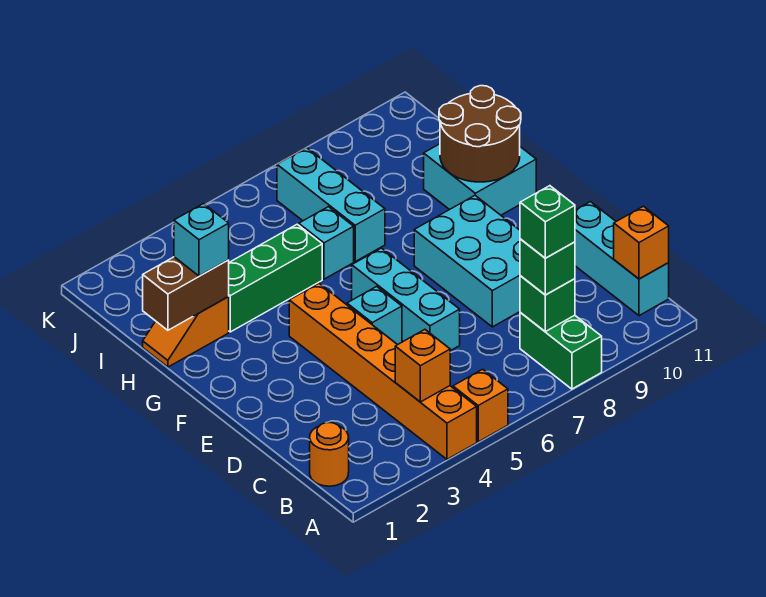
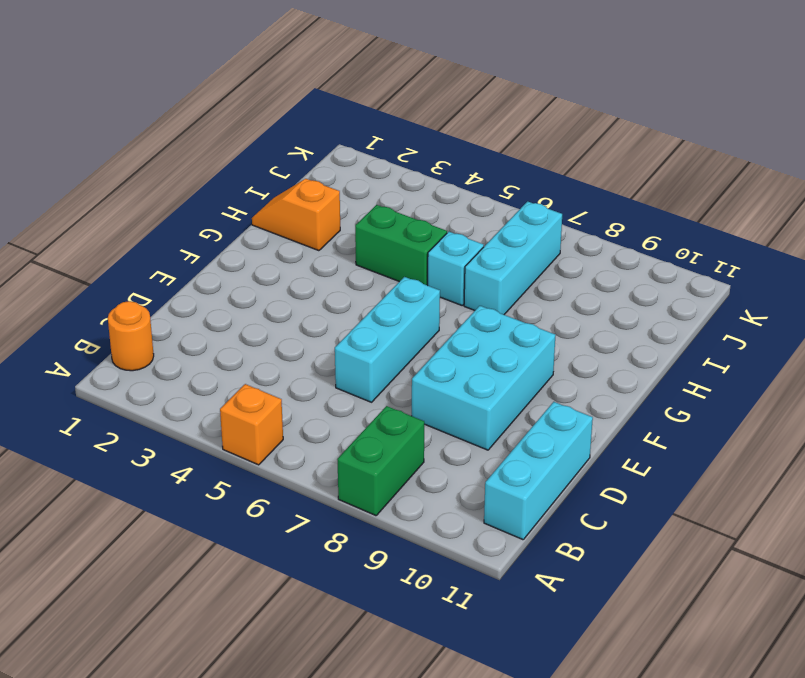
green 1x2 brick [355,205,447,285] -> green 1x3 brick [228,224,322,332]
none -> orange 1x6 brick [289,283,477,459]
none -> cyan 1x1 brick [347,286,402,345]
none -> cyan 2x2 brick [424,144,536,215]

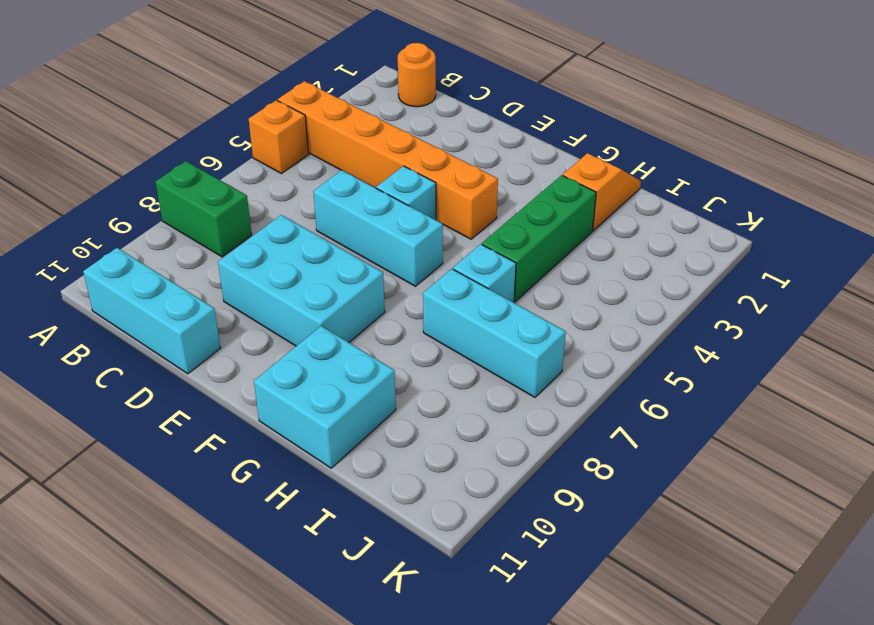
none -> orange 1x1 brick [395,330,450,402]
none -> green 1x1 brick [520,276,575,332]
none -> orange 1x1 brick [614,206,669,279]

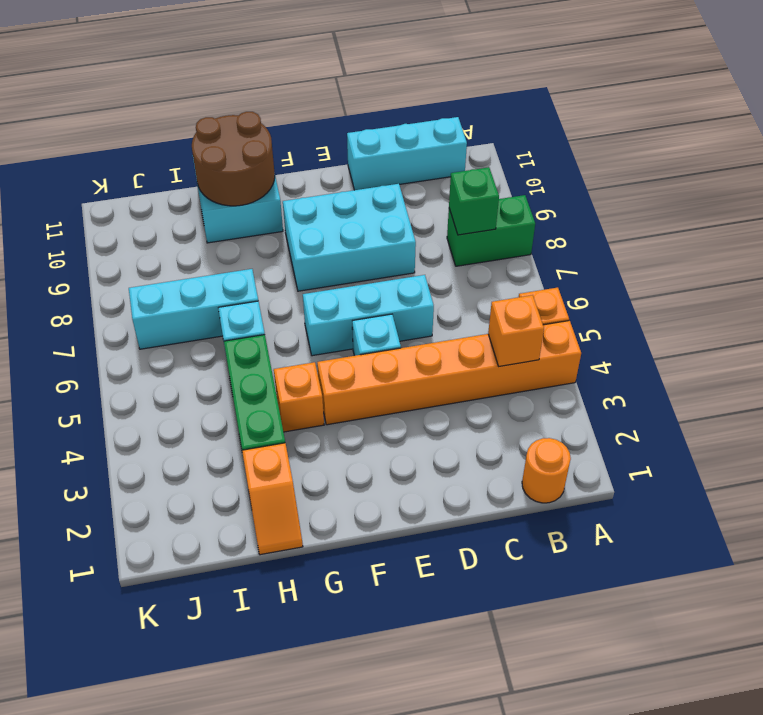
orange 1x1 brick [274,362,324,432] -> orange 1x1 brick moved to [614,206,669,279]
none -> brown 1x2 brick [143,257,229,330]
none -> green 1x1 brick [520,239,575,295]
none -> cyan 1x1 brick [174,204,229,276]

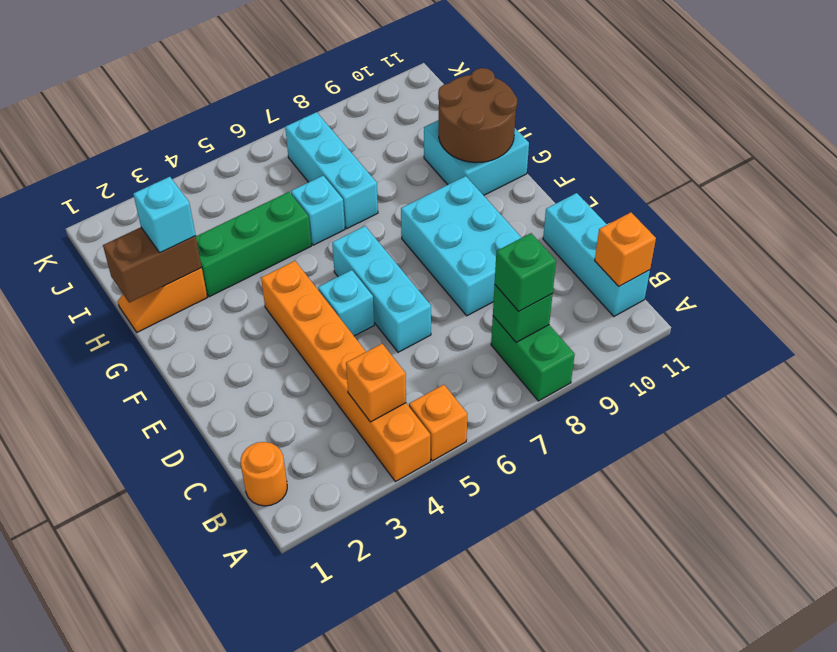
none -> green 1x1 brick [520,186,575,258]

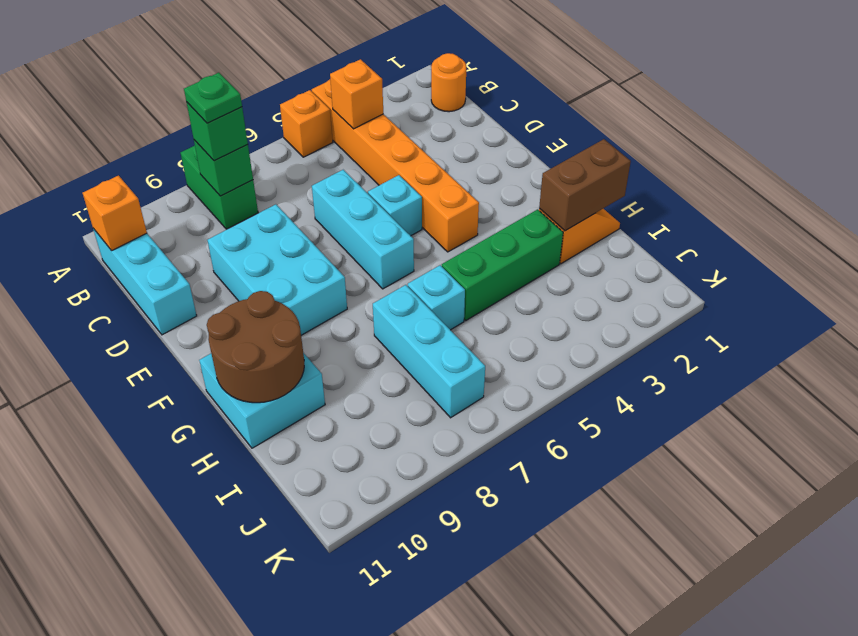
green 1x1 plate [184,73,242,123] -> green 1x1 brick [520,186,575,258]
none -> cyan 1x1 brick [174,204,229,276]

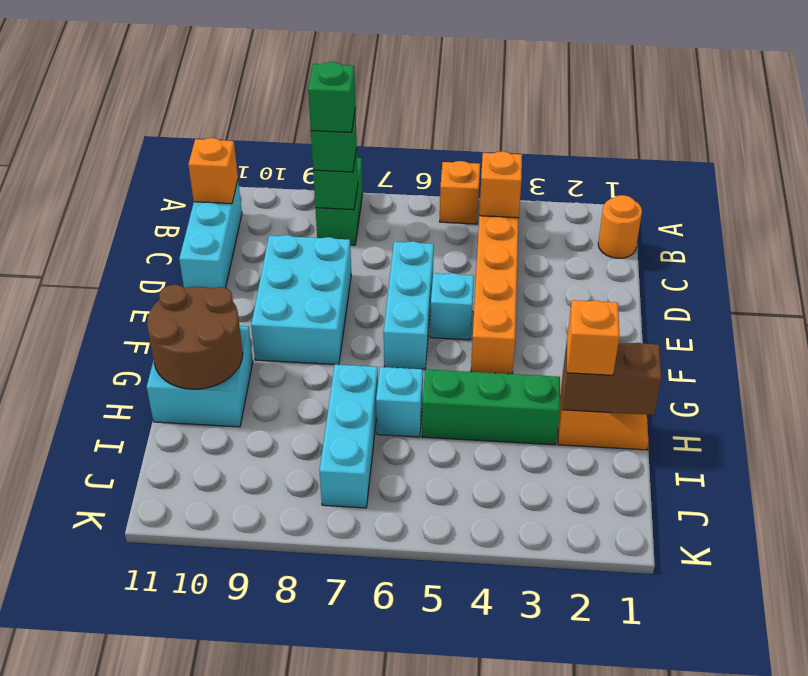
orange 1x1 brick [567,300,619,375] -> cyan 1x1 brick [174,204,229,276]

